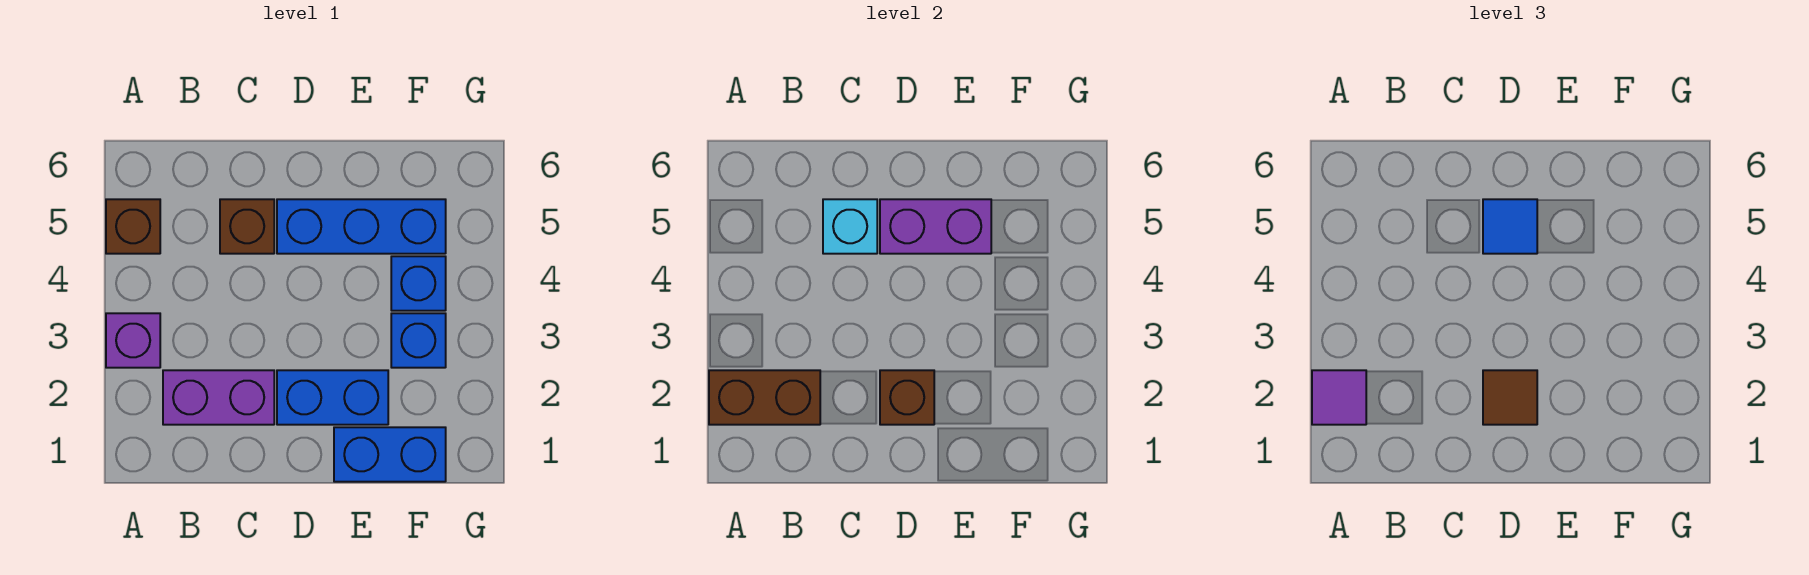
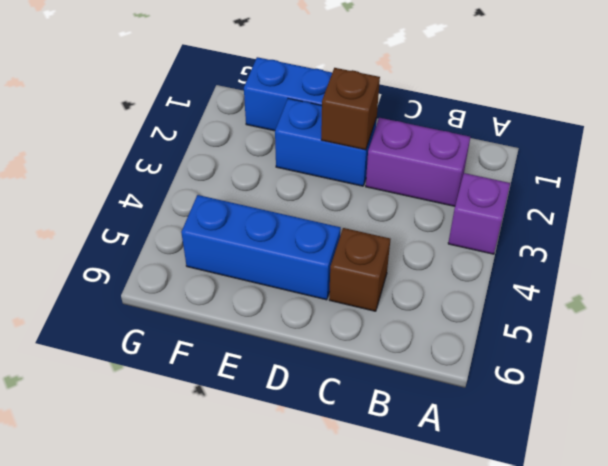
none -> brown 1x1 brick [106,199,160,254]
none -> blue 1x1 brick [391,313,446,368]
none -> blue 1x1 brick [391,256,446,311]

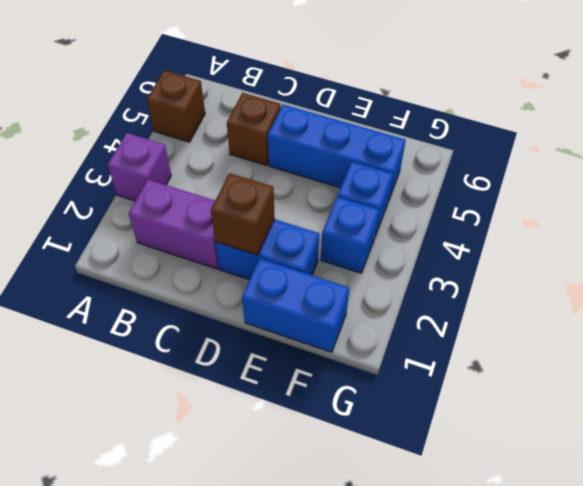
none -> brown 1x2 brick [709,370,820,425]
none -> cyan 1x1 brick [823,199,877,254]
none -> purple 1x2 brick [880,199,991,254]

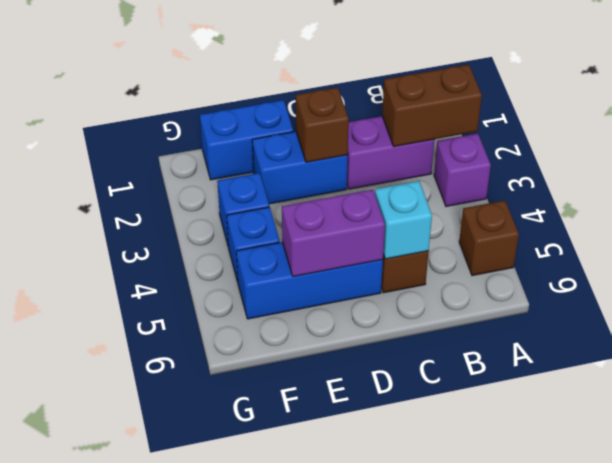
none -> purple 1x1 tile [1312,370,1366,425]
none -> brown 1x1 tile [1483,370,1537,425]
none -> blue 1x1 tile [1483,199,1537,254]

